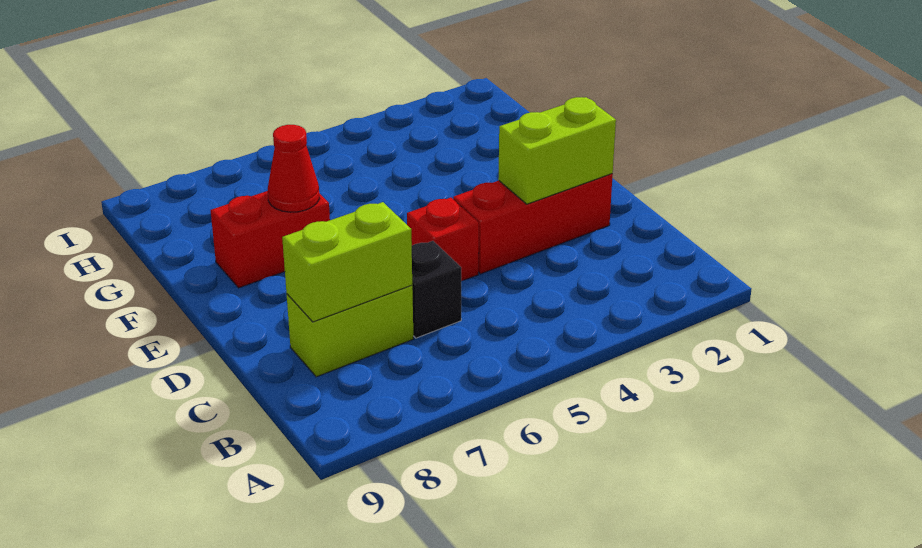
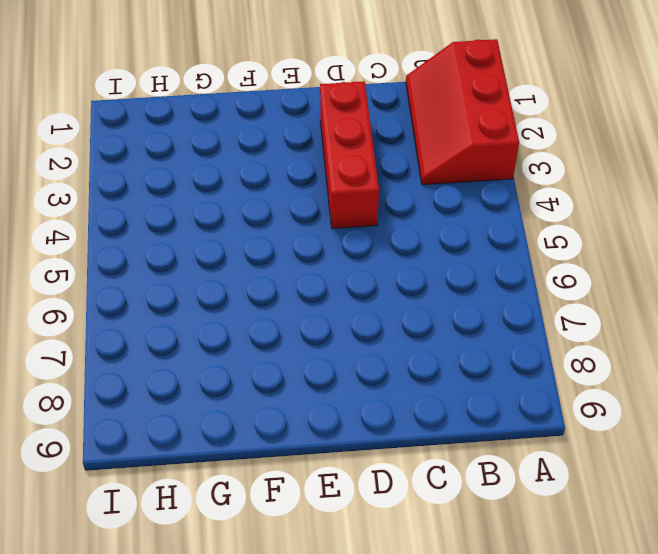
red 2x3 slope [406,39,519,185] -> none
none -> black 1x1 brick [412,241,461,338]
none -> lime 1x2 brick [287,285,413,377]

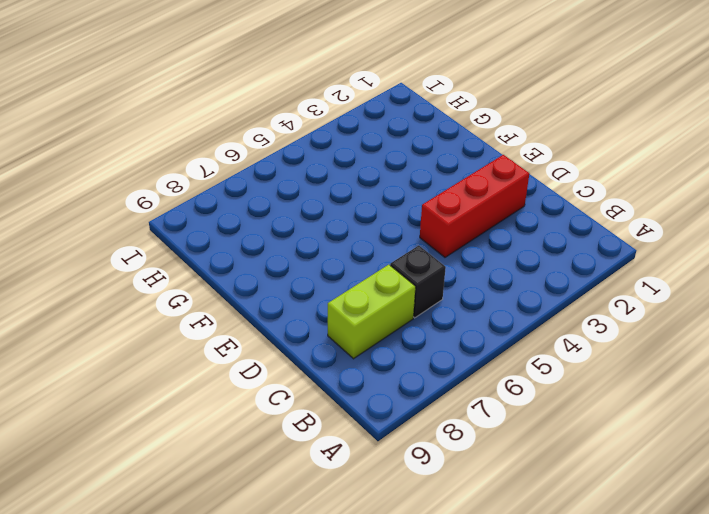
none -> red 1x1 brick [407,198,479,281]
none -> red 1x2 brick [211,191,330,288]

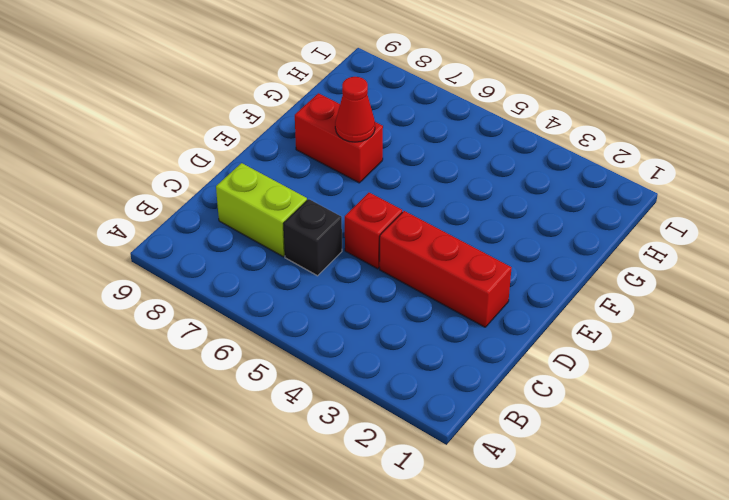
none -> lime 1x2 brick [282,202,412,322]
none -> lime 1x2 brick [498,97,616,204]

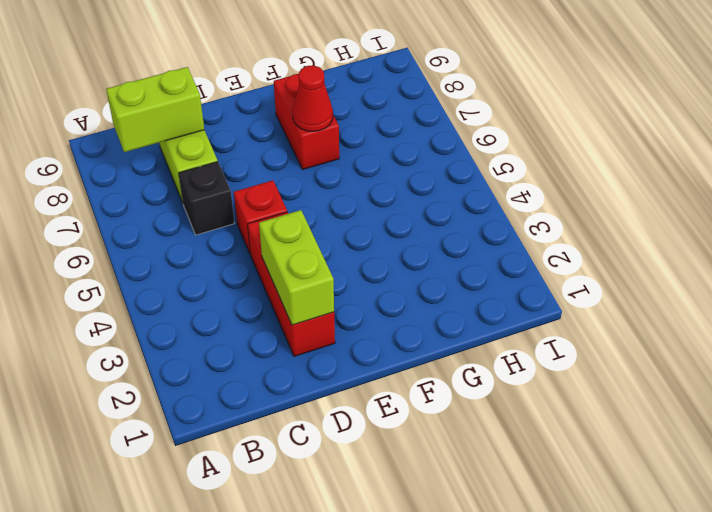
lime 1x2 brick [106,67,204,152] -> lime 1x2 brick turned to [282,202,412,322]

